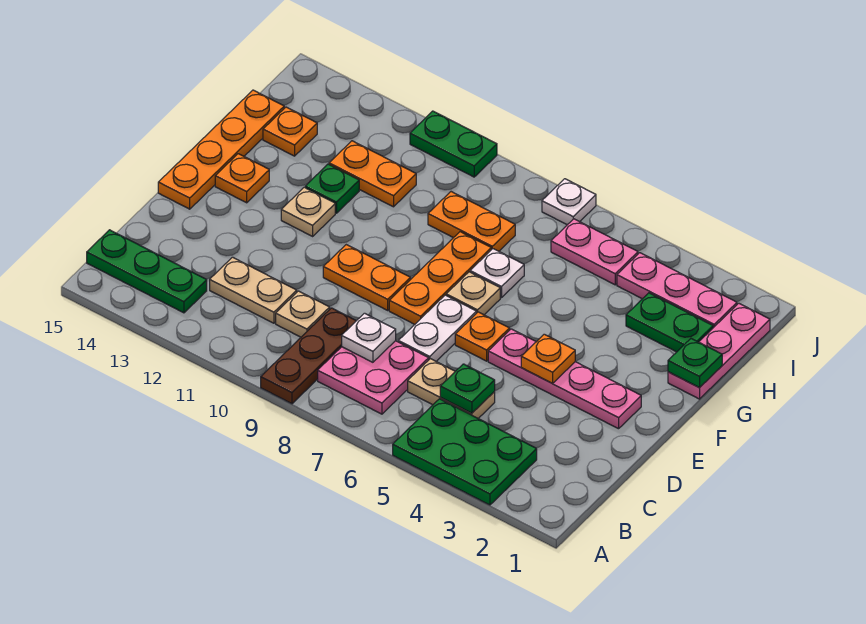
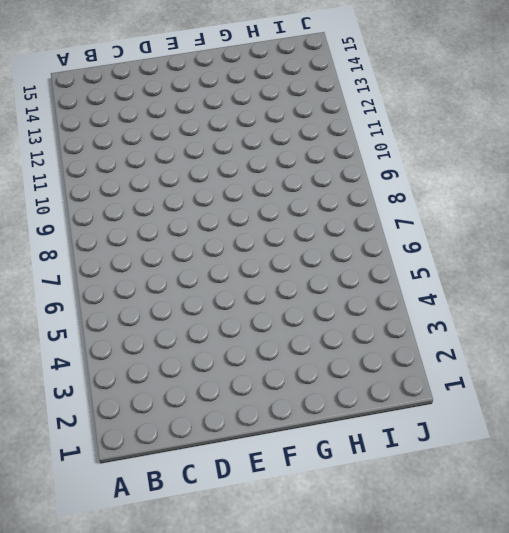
none -> green 2x3 plate [393,399,537,505]
none -> brown 1x3 plate [261,308,356,404]
none -> pink 2x2 plate [318,341,429,414]
none -> green 1x3 plate [87,230,207,313]

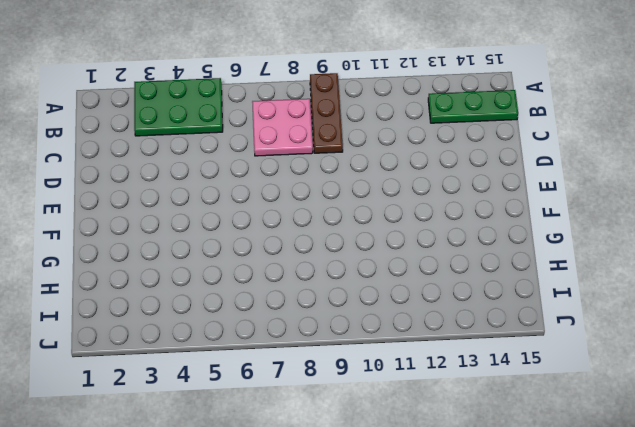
none -> tan 1x2 plate [408,359,495,418]
none -> tan 1x1 plate [276,291,330,337]
none -> tan 1x2 plate [210,257,297,323]
none -> white 1x2 plate [398,295,477,361]

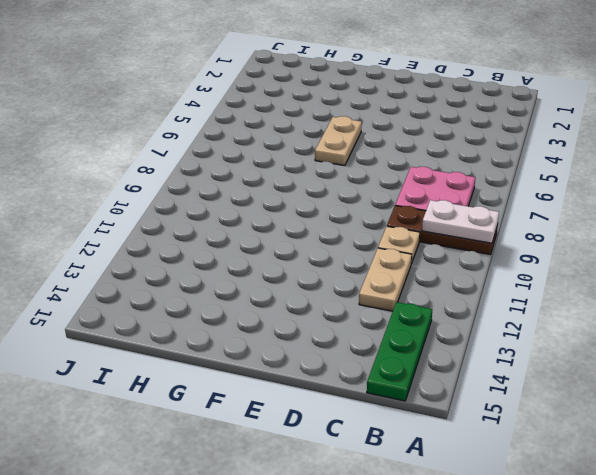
white 1x2 plate [422,200,499,243] -> white 1x2 plate moved to [398,295,477,361]
tan 1x2 plate [315,116,362,165] -> tan 1x2 plate moved to [408,359,495,418]
none -> green 2x3 plate [393,399,537,505]
none -> pink 1x4 plate [488,329,641,429]
none -> orange 1x1 plate [455,312,510,361]
none -> orange 1x3 plate [389,232,491,324]

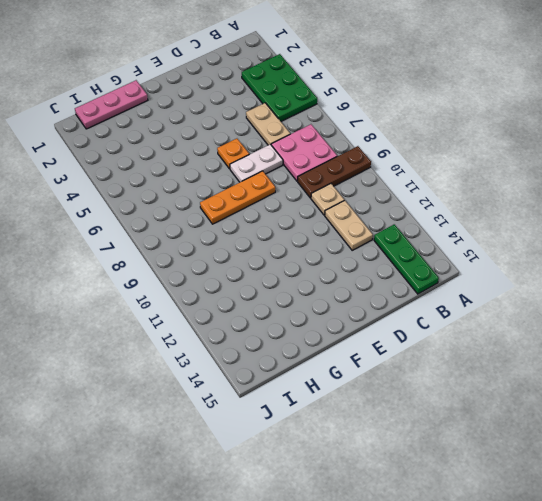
none -> pink 1x4 plate [488,329,641,429]
none -> orange 1x2 plate [323,245,411,310]
none -> orange 1x4 plate [158,90,284,209]
none -> tan 1x1 plate [446,272,500,315]

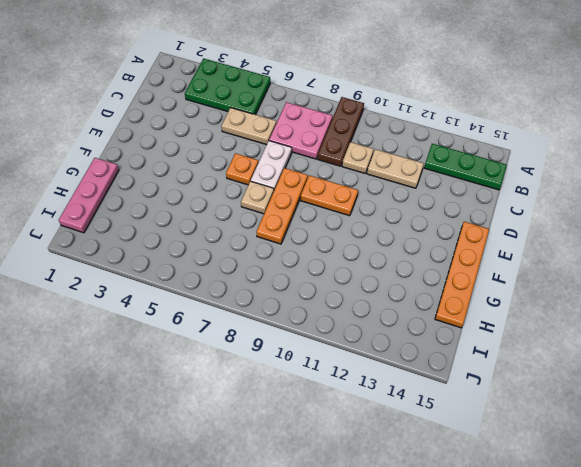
none -> pink 1x4 plate [488,329,641,429]
none -> tan 1x1 plate [281,187,335,236]
none -> orange 1x1 plate [215,154,269,203]
none -> white 1x1 plate [470,249,524,298]

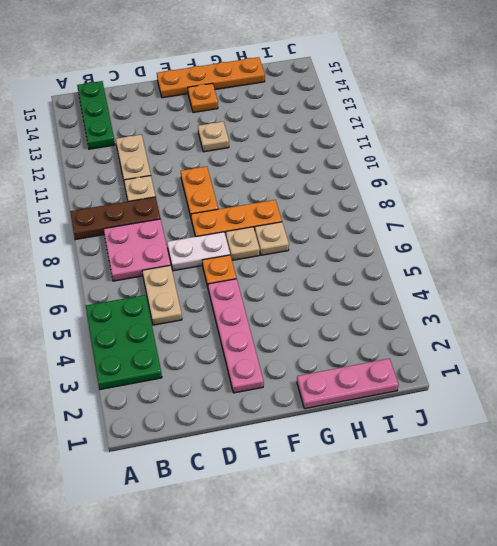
tan 1x1 plate [255,222,289,255] -> white 1x1 plate [470,249,524,298]
none -> green 1x1 plate [305,164,359,213]
none -> green 1x2 plate [626,293,713,352]
none -> orange 1x2 plate [428,192,515,251]
none -> orange 1x2 plate [329,141,416,207]

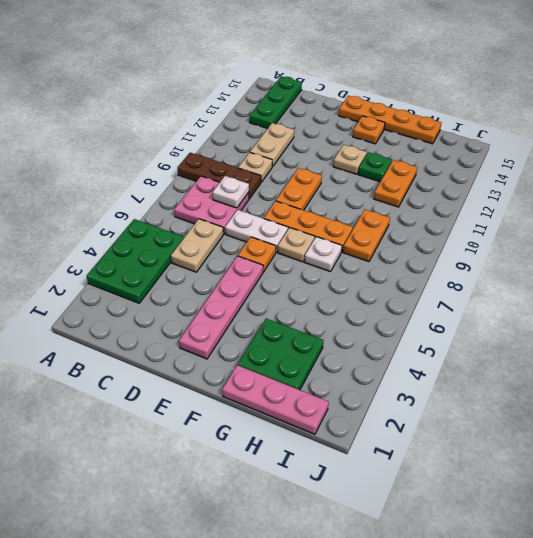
green 2x2 plate [238,318,324,390] -> green 1x2 plate [626,293,713,352]
none -> orange 1x1 plate [263,107,317,156]
none -> pink 1x3 plate [617,253,737,328]
none -> pink 1x2 plate [551,219,638,285]
none -> white 1x1 plate [542,179,596,225]

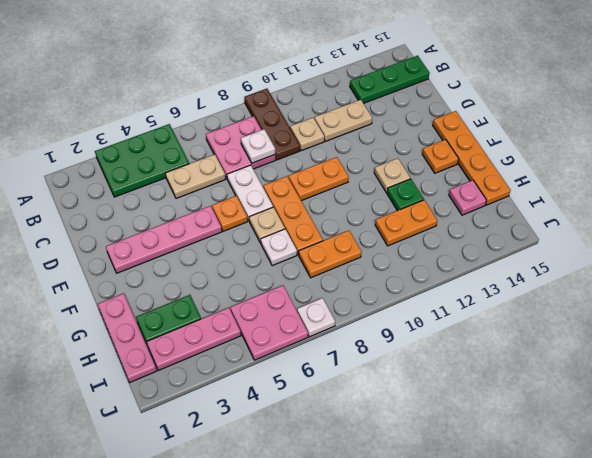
pink 1x1 plate [449,180,486,215] -> orange 1x1 plate [263,107,317,156]
pink 2x2 plate [231,286,308,360] -> pink 1x2 plate [551,219,638,285]
none -> green 1x2 plate [410,111,497,177]
none -> green 1x1 plate [440,364,495,413]
none -> orange 1x1 plate [521,334,575,383]
none -> green 1x1 plate [668,339,722,387]

